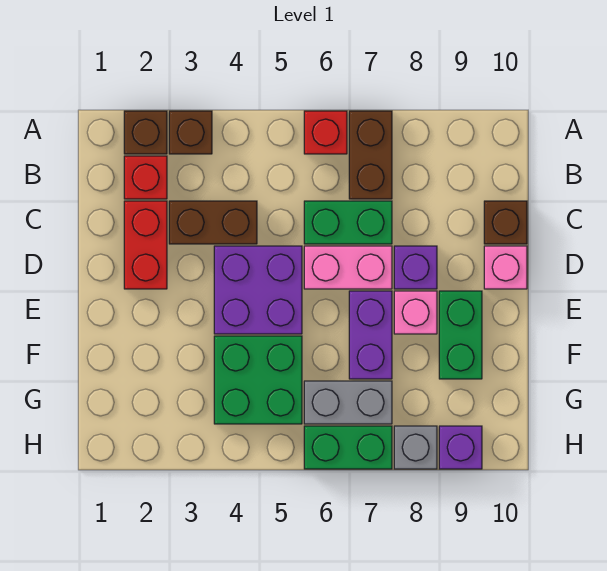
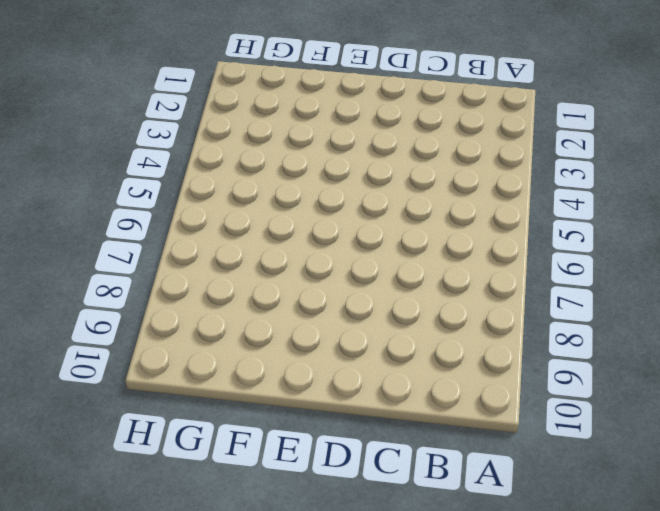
none -> brown 1x1 brick [124,111,167,154]
none -> brown 1x1 brick [169,111,212,154]
none -> red 1x1 brick [304,111,347,154]

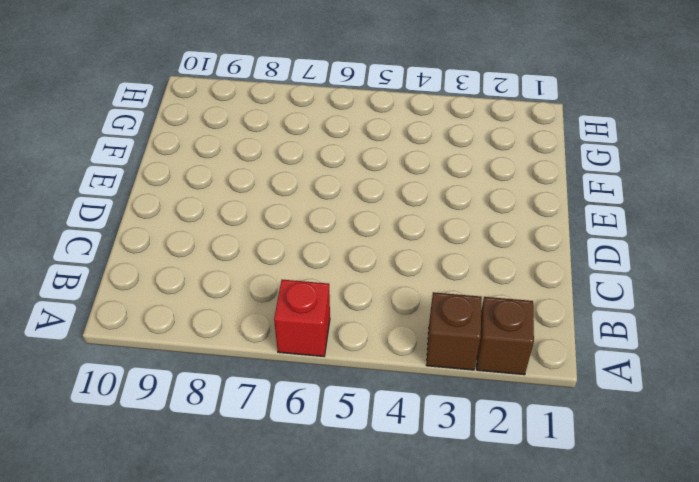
none -> brown 1x2 brick [349,111,392,199]
none -> red 1x1 brick [124,156,167,199]
none -> red 1x2 brick [124,201,167,289]

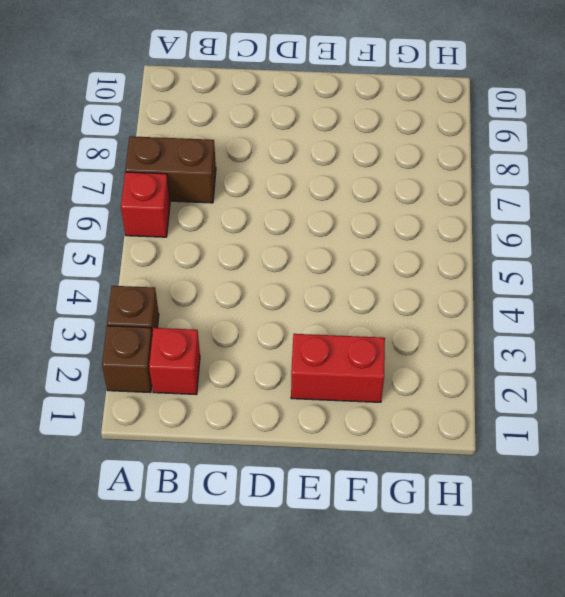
red 1x2 brick [291,334,385,402] -> red 1x2 brick moved to [124,201,167,289]
none -> brown 1x2 brick [169,201,257,244]
none -> green 1x2 brick [304,201,392,244]
none -> brown 1x1 brick [484,201,527,244]

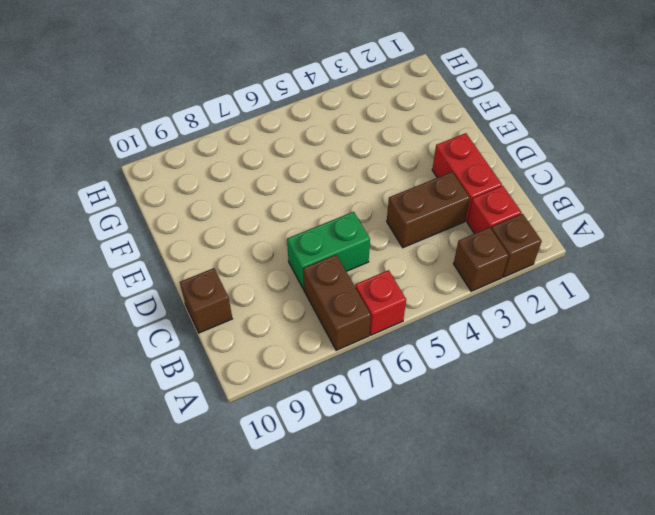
none -> purple 2x2 brick [214,246,302,334]
none -> pink 1x2 brick [304,246,392,289]
none -> purple 1x1 brick [394,246,437,289]

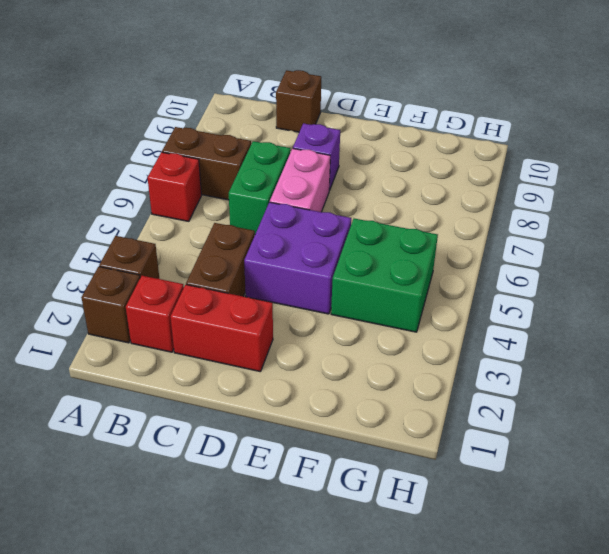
none -> pink 1x1 brick [484,246,527,289]
none -> purple 1x2 brick [349,291,392,379]
none -> pink 1x1 brick [394,291,437,334]

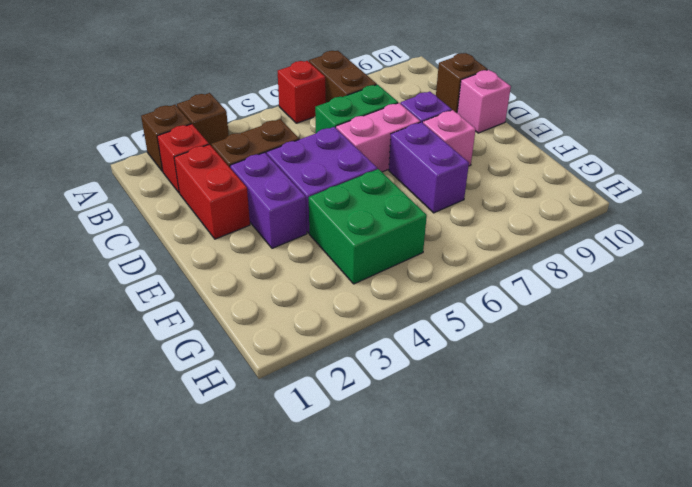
purple 1x2 brick [230,152,307,248] -> none
none -> green 1x2 brick [439,291,482,379]
none -> grey 1x2 brick [304,381,392,424]
none -> green 1x2 brick [304,426,392,469]

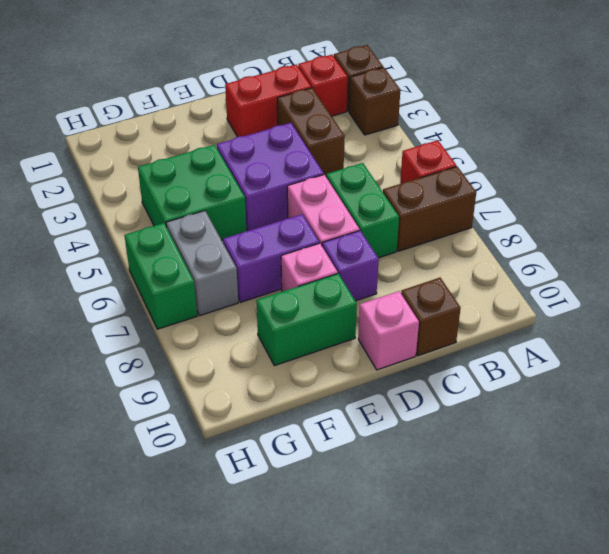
none -> grey 1x1 brick [394,426,437,469]
none -> purple 1x1 brick [439,426,482,469]

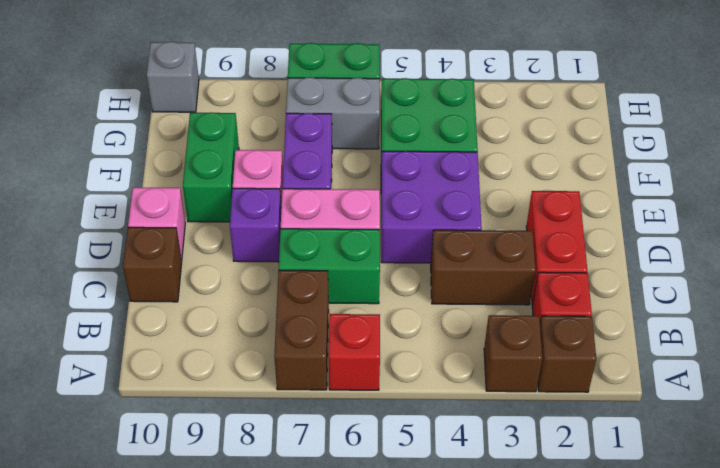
grey 1x1 brick [147,42,199,112] -> grey 1x1 brick moved to [394,426,437,469]
none -> purple 1x1 brick [439,426,482,469]

